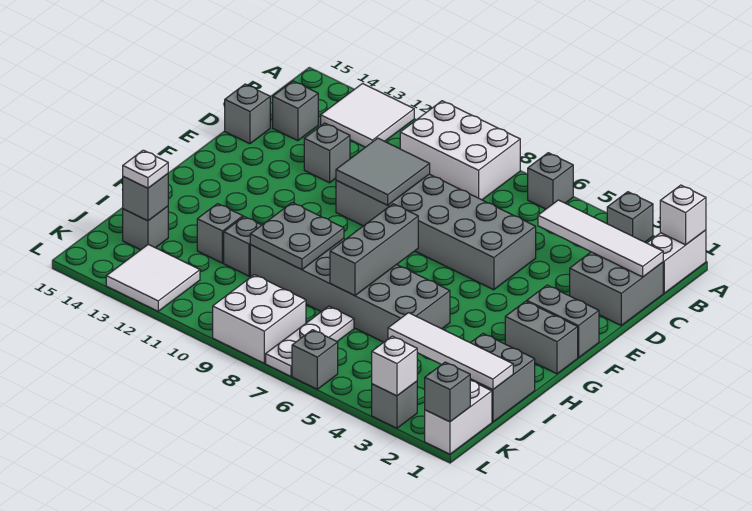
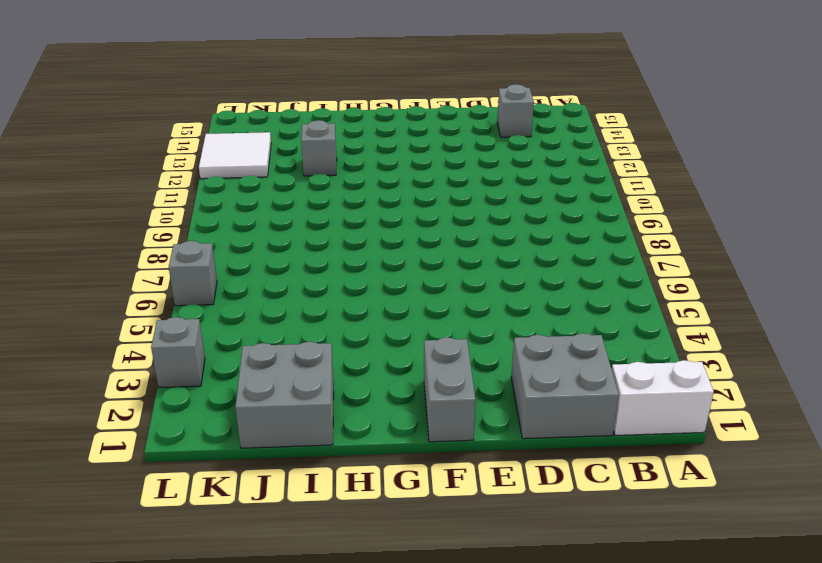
none -> grey 1x1 brick [607,192,653,242]
none -> grey 1x1 brick [528,153,573,209]
none -> white 2x3 brick [400,101,520,200]
none -> white 2x2 tile [321,84,414,147]

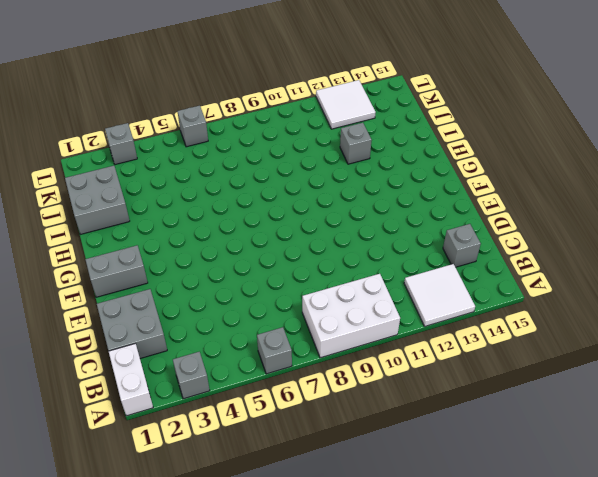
none -> grey 2x6 brick [336,174,536,290]
none -> grey 1x1 brick [304,123,350,183]
none -> grey 1x1 brick [225,84,270,144]
none -> grey 1x2 brick [505,301,578,374]

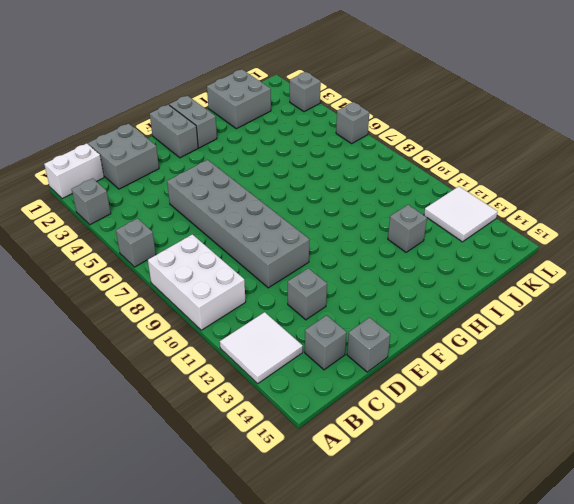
none -> grey 2x6 brick [250,239,450,342]
none -> grey 1x1 brick [224,217,261,276]
none -> white 1x3 plate [266,306,354,376]
none -> grey 1x1 brick [123,206,168,250]

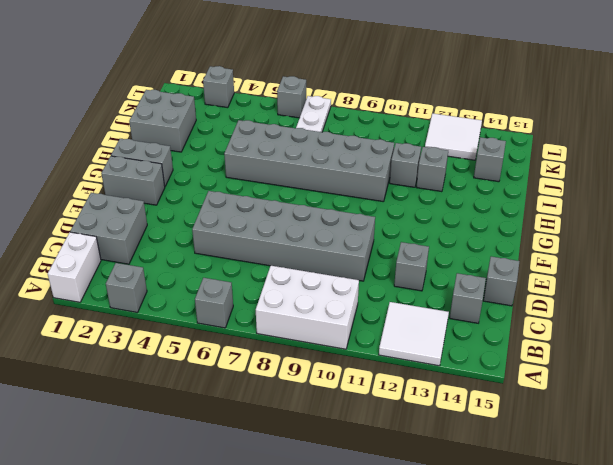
none -> white 1x2 brick [425,380,492,454]
none -> white 2x2 brick [213,275,306,363]
none -> white 1x1 brick [660,185,706,245]
none -> white 1x4 tile [538,200,663,277]

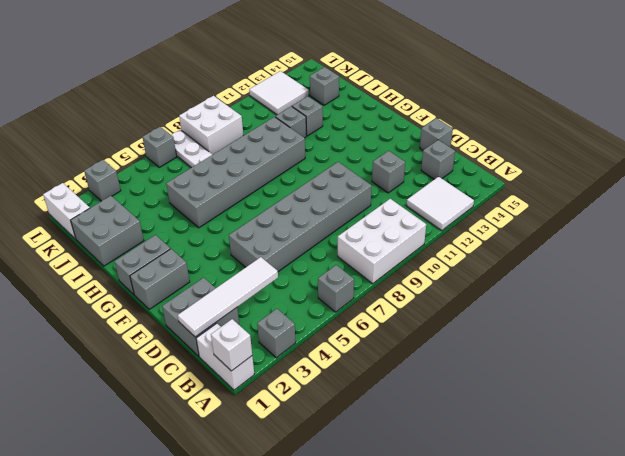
none -> grey 2x2 tile [336,138,430,205]
none -> grey 1x3 brick [330,204,418,296]
none -> grey 2x2 plate [250,203,344,270]
none -> white 1x4 tile [388,313,513,390]

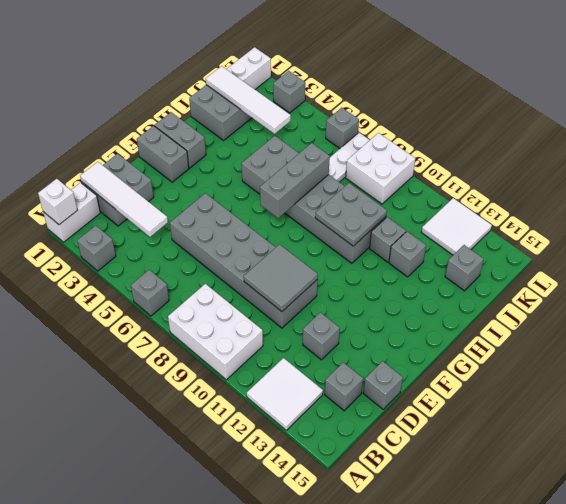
none -> grey 1x1 brick [123,174,168,221]
none -> grey 1x1 brick [425,362,470,422]
none -> white 1x1 brick [372,336,417,396]
none -> white 1x1 plate [123,150,168,188]

